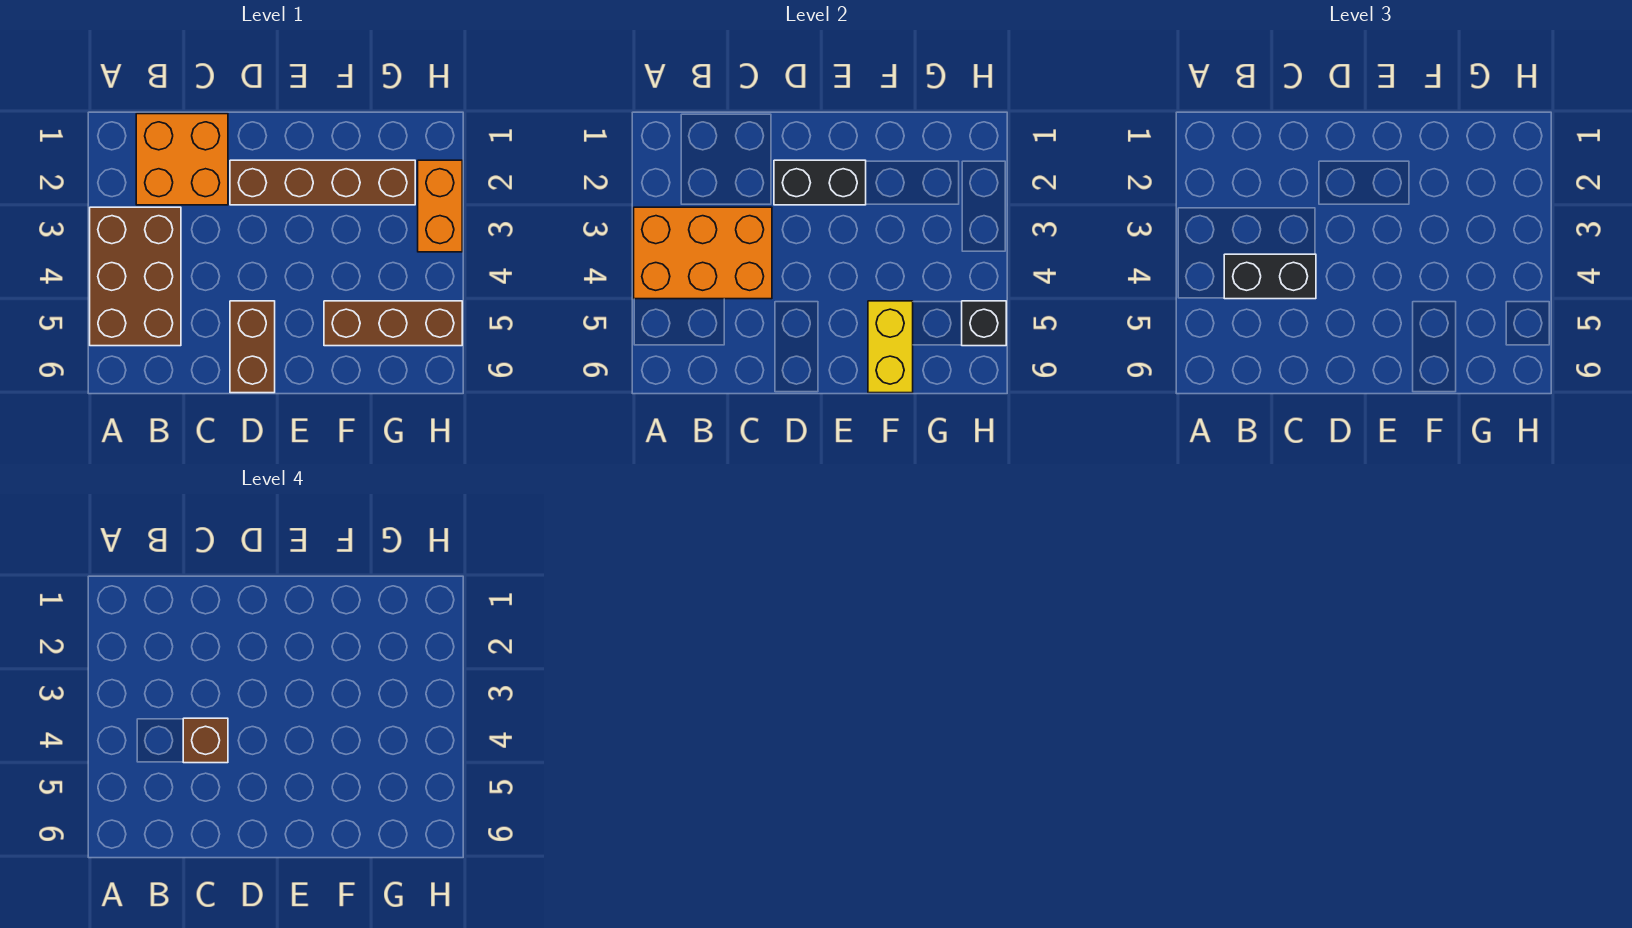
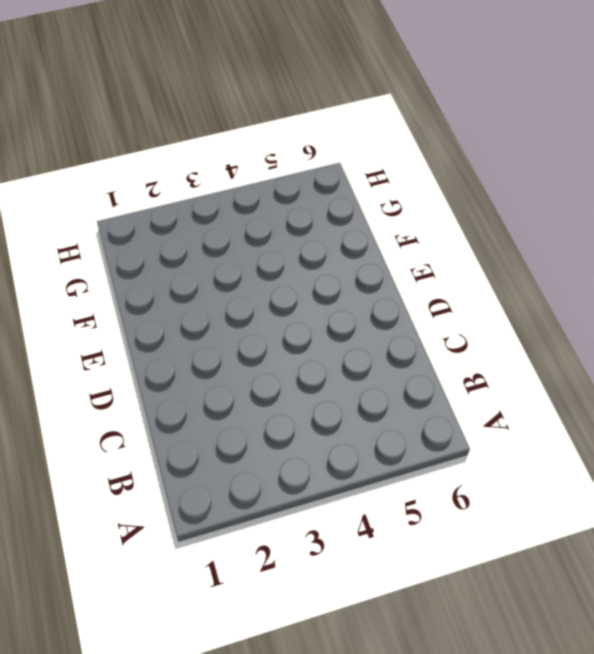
none -> brown 2x3 brick [90,207,181,346]
none -> orange 2x2 brick [136,114,228,205]
none -> brown 1x4 brick [230,160,415,205]

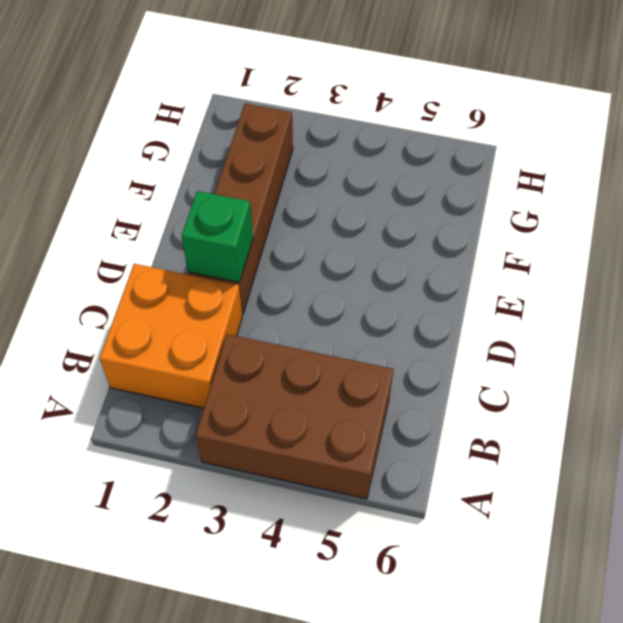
green 1x1 brick [182,191,253,282] -> black 1x2 brick [774,160,866,205]
none -> brown 1x2 brick [230,301,275,393]
none -> brown 1x3 brick [324,301,462,346]
none -> orange 1x2 brick [418,160,462,252]

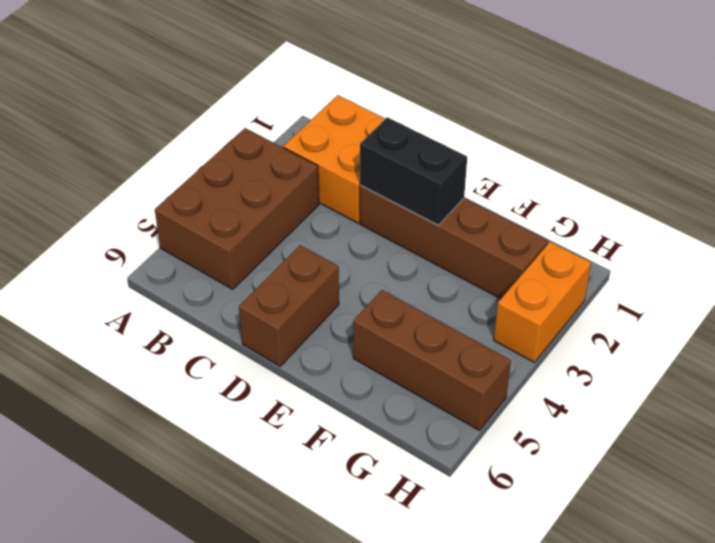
none -> orange 2x3 brick [634,207,772,299]
none -> yellow 1x2 brick [868,301,913,393]
none -> black 1x1 brick [962,301,1006,346]

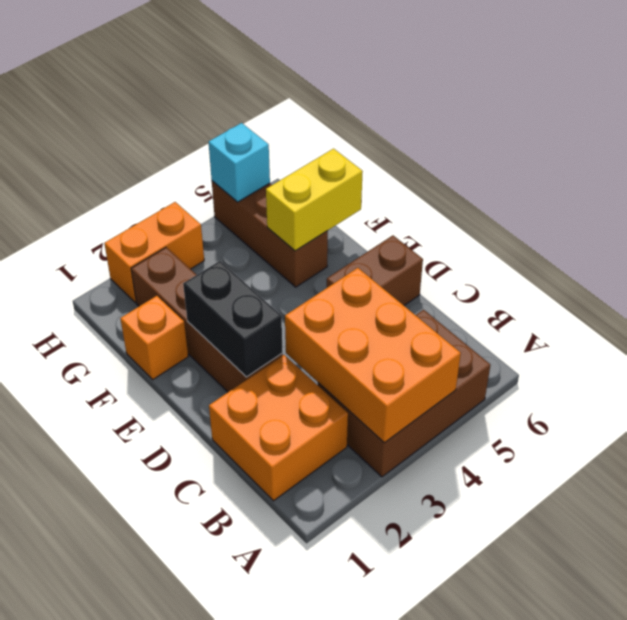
orange 1x1 brick [120,296,188,379] -> none
cyan 1x1 brick [209,123,270,202] -> black 1x1 brick [962,301,1006,346]
none -> black 1x2 brick [1224,254,1316,299]
none -> brown 1x1 brick [183,718,228,763]

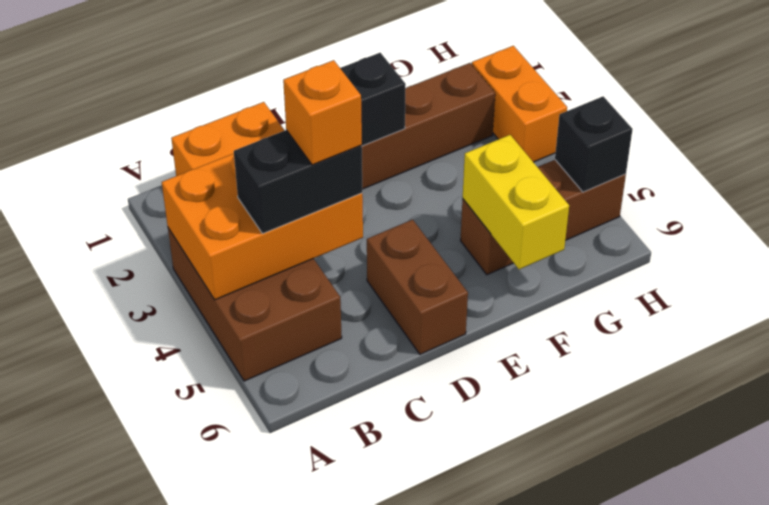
orange 1x1 brick [283,60,362,165] -> brown 1x1 brick [183,718,228,763]

